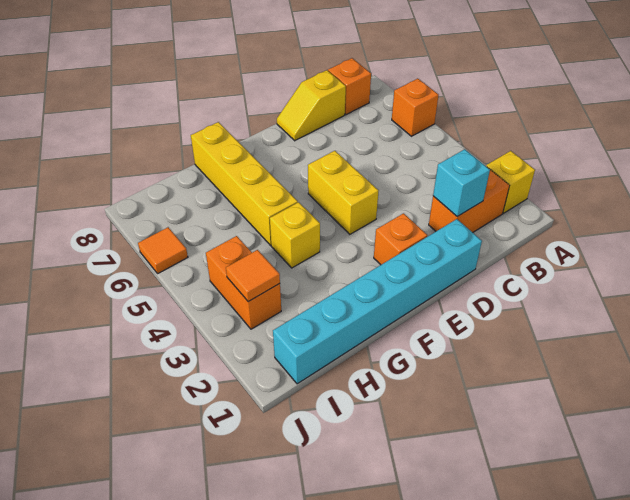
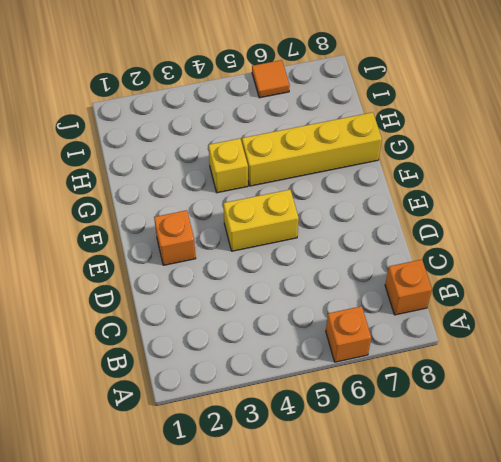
none -> yellow 1x1 brick [486,151,535,213]
none -> orange 1x2 brick [429,170,509,232]
none -> yellow 1x2 slope [277,70,346,141]

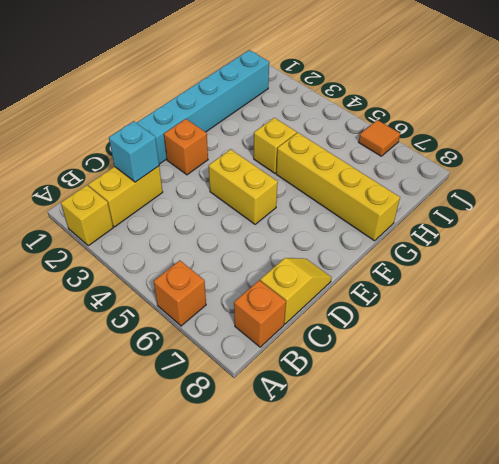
yellow 1x2 brick [88,166,163,227] -> orange 1x2 brick [429,170,509,232]
none -> orange 1x2 brick [206,236,281,329]
none -> orange 1x1 tile [226,250,280,302]

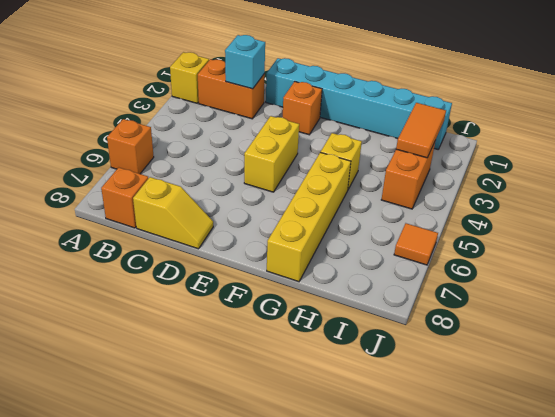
orange 1x2 tile [396,103,446,158] -> orange 1x1 tile [226,250,280,302]

